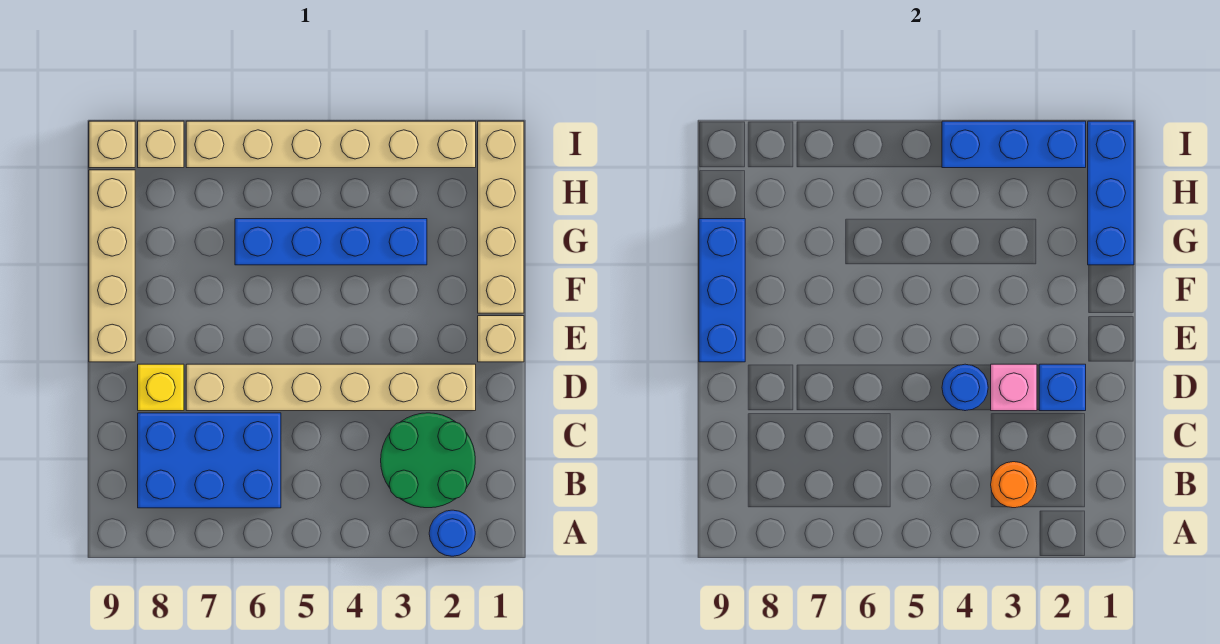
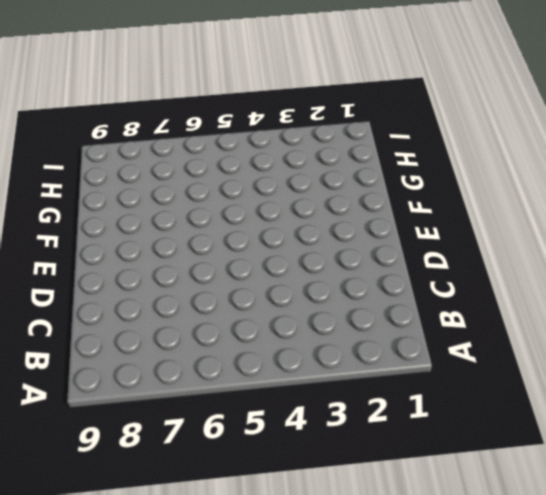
none -> blue 1x1 round brick [429,510,475,556]
none -> green 2x2 round brick [381,413,475,508]
none -> blue 2x3 brick [138,413,281,508]

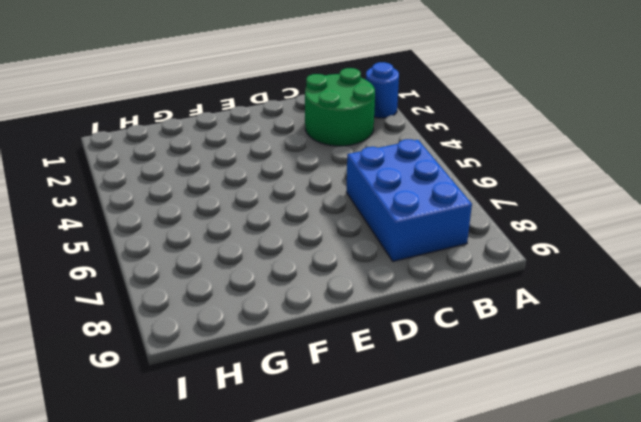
none -> tan 1x6 brick [186,364,476,411]
none -> yellow 1x1 brick [138,364,184,411]
none -> tan 1x1 brick [478,316,524,362]

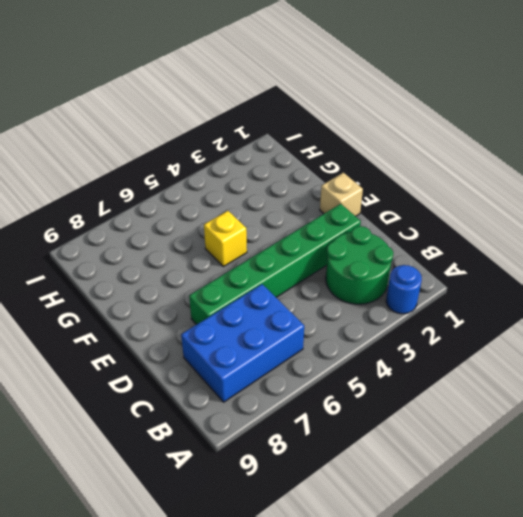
green 1x6 brick [189,204,361,325] -> tan 1x6 brick [186,364,476,411]
yellow 1x1 brick [204,211,247,267] -> yellow 1x1 brick moved to [138,364,184,411]
none -> tan 1x4 brick [89,170,135,362]
none -> tan 1x4 brick [478,121,524,313]
none -> blue 1x4 brick [235,219,427,265]

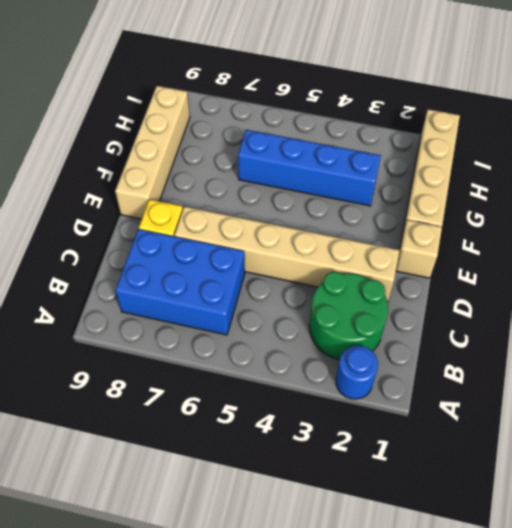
none -> tan 1x6 brick [186,121,476,168]
none -> tan 1x1 brick [138,121,184,168]
none -> tan 1x1 brick [89,121,135,168]

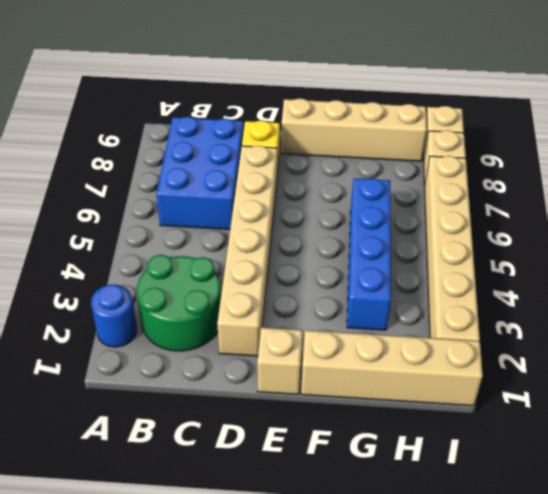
none -> orange 1x1 round brick [991,462,1037,508]
none -> blue 1x1 brick [1039,364,1086,411]
none -> pink 1x1 brick [991,364,1037,411]

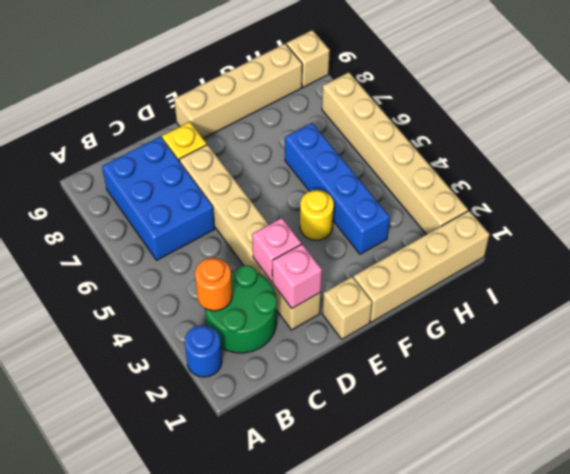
pink 1x1 brick [272,244,322,308] -> blue 1x1 brick [1039,364,1086,411]
yellow 1x1 round brick [300,190,334,240] -> none
none -> tan 1x1 brick [138,121,184,168]
none -> blue 1x1 round brick [942,364,988,411]
none -> blue 1x3 brick [699,219,745,362]

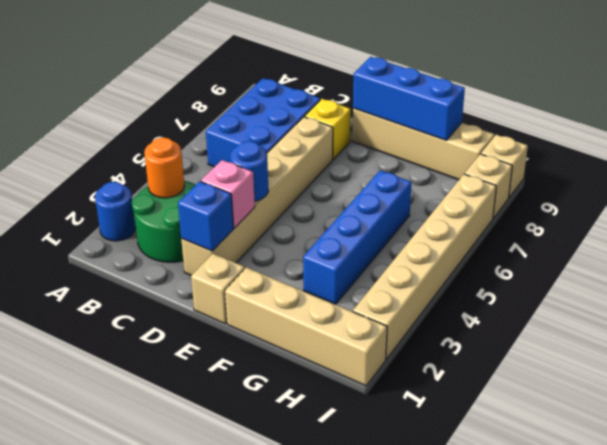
none -> blue 1x3 brick [1088,121,1134,265]
none -> blue 1x3 brick [942,121,1086,168]

